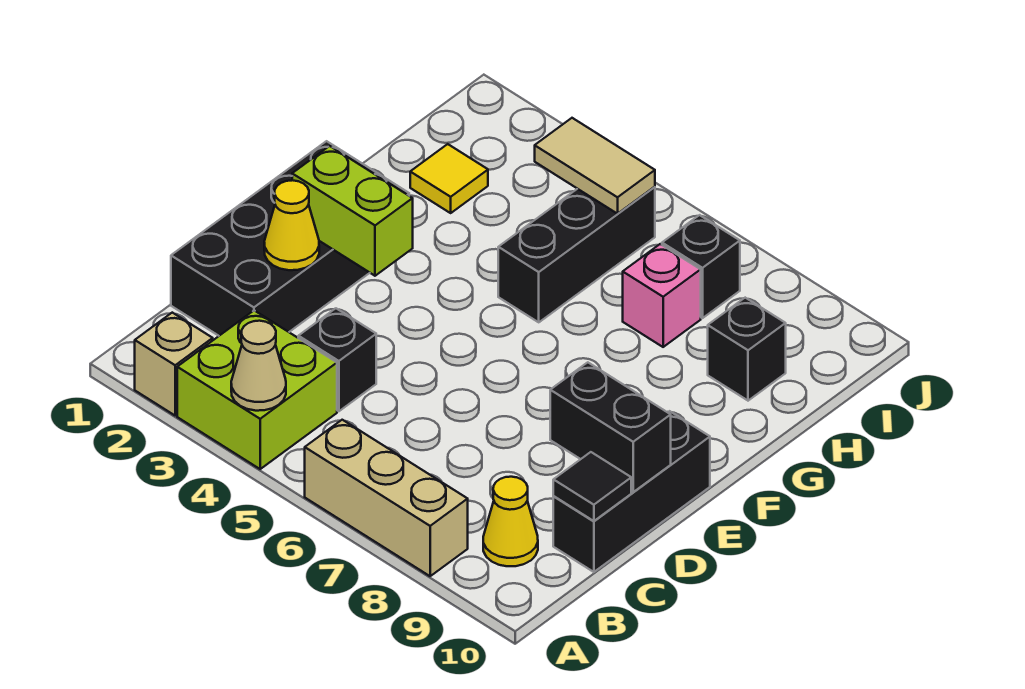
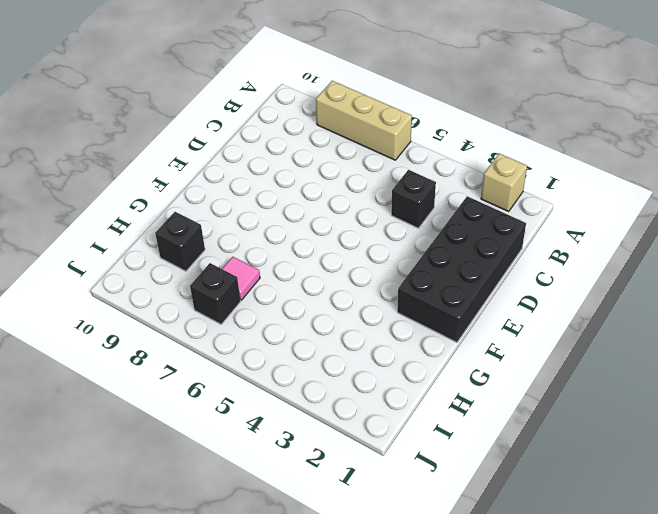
pink 1x1 tile [222,257,260,300] -> pink 1x1 brick [623,244,701,347]
none -> lime 2x2 brick [177,311,337,469]
none -> yellow 1x1 cone [483,477,538,566]
none -> black 1x3 brick [553,411,710,572]

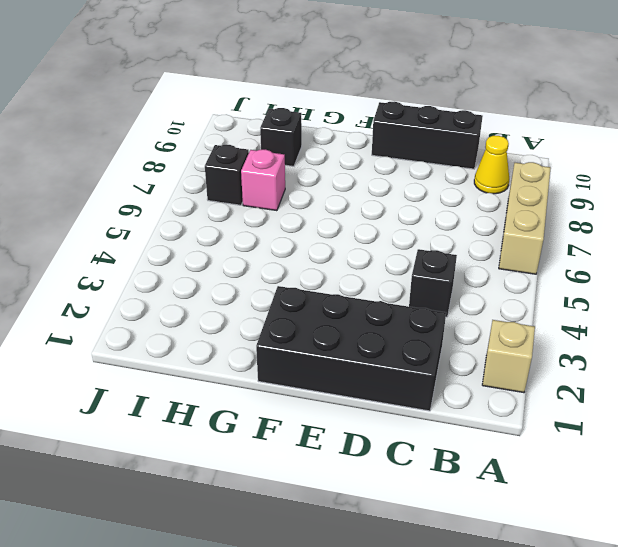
none -> lime 2x2 brick [177,311,337,469]
none -> black 1x3 brick [498,187,655,322]
none -> yellow 1x1 tile [410,144,488,213]

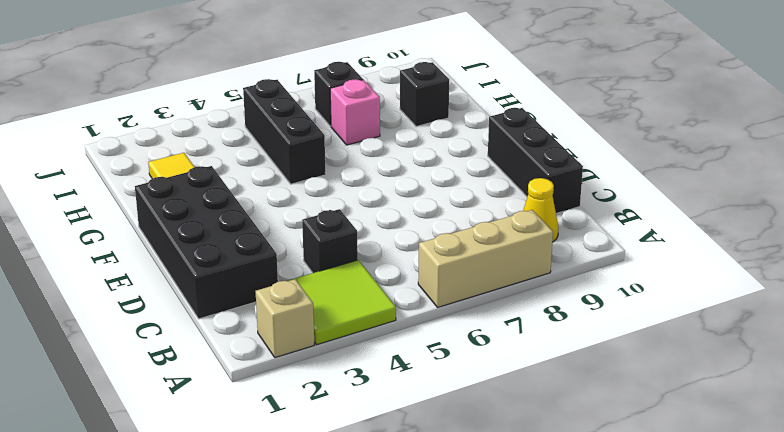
lime 2x2 tile [288,260,396,345] -> lime 2x2 brick [177,311,337,469]
none -> tan 1x1 cone [231,321,286,411]
none -> black 1x1 tile [553,452,631,521]
none -> yellow 1x1 cone [264,180,319,270]

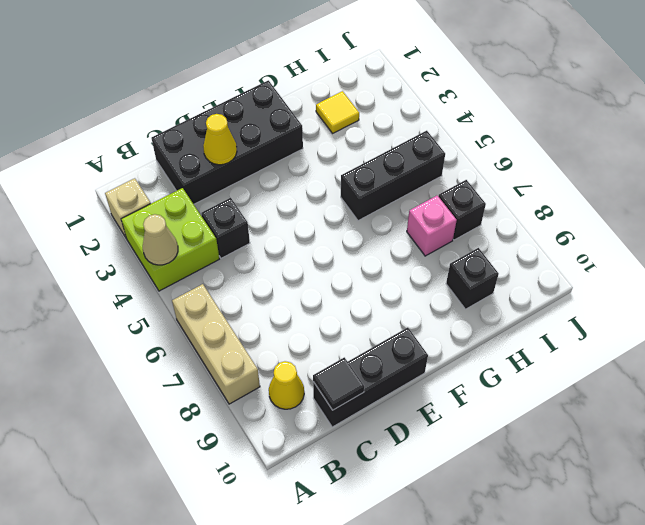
none -> black 1x2 brick [550,362,671,492]
none -> lime 1x2 brick [292,146,413,276]
none -> tan 1x2 tile [535,118,655,214]

